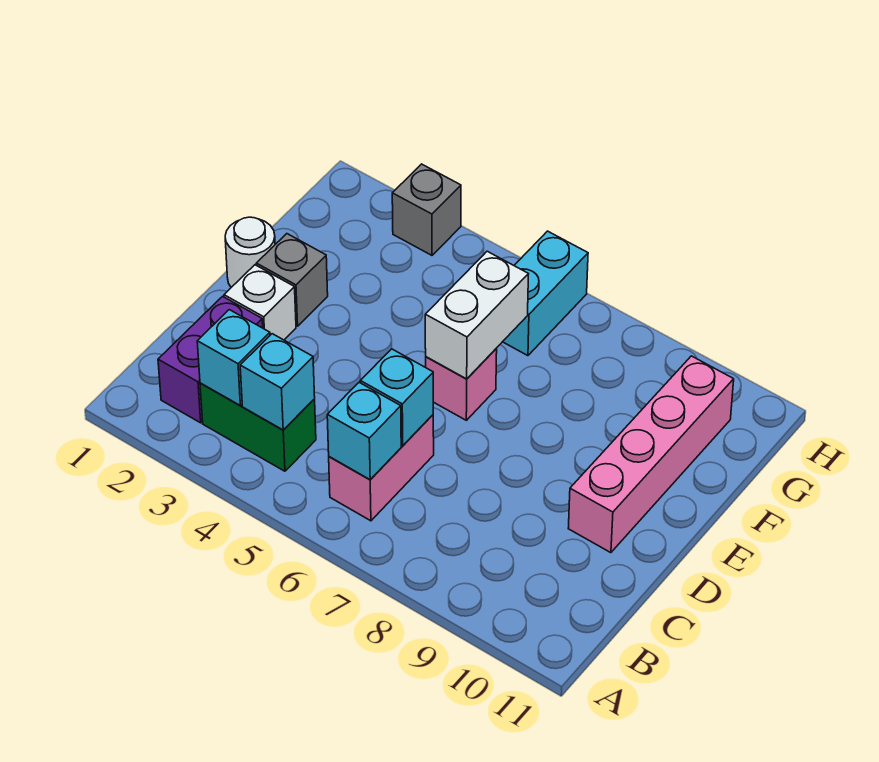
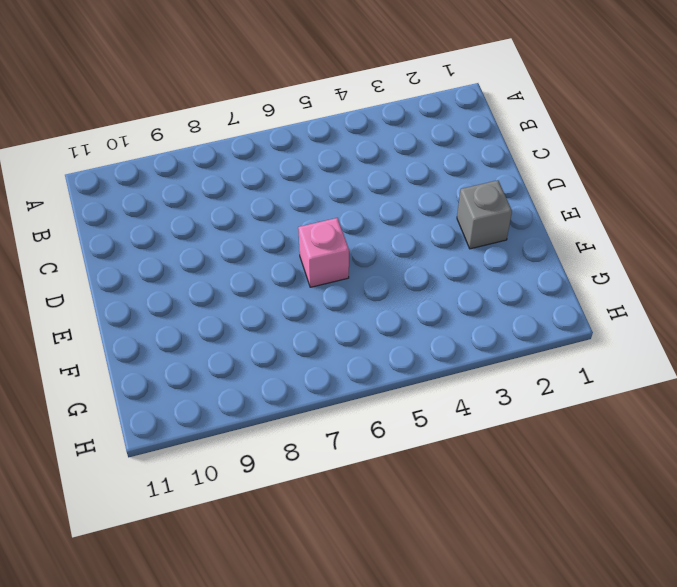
none -> purple 1x2 brick [158,296,263,423]
none -> green 1x2 brick [200,383,316,471]
none -> pink 1x2 brick [329,415,434,521]

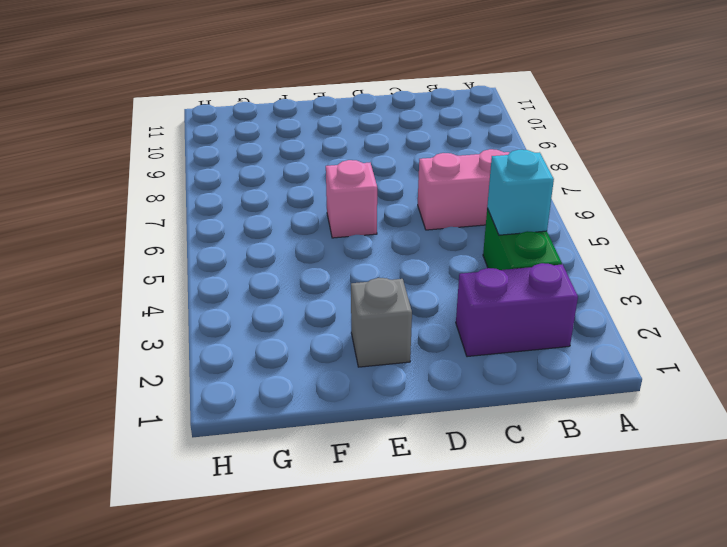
none -> white 1x1 brick [224,265,296,340]
none -> pink 1x4 brick [568,356,734,553]
none -> white 1x1 round brick [225,217,275,287]

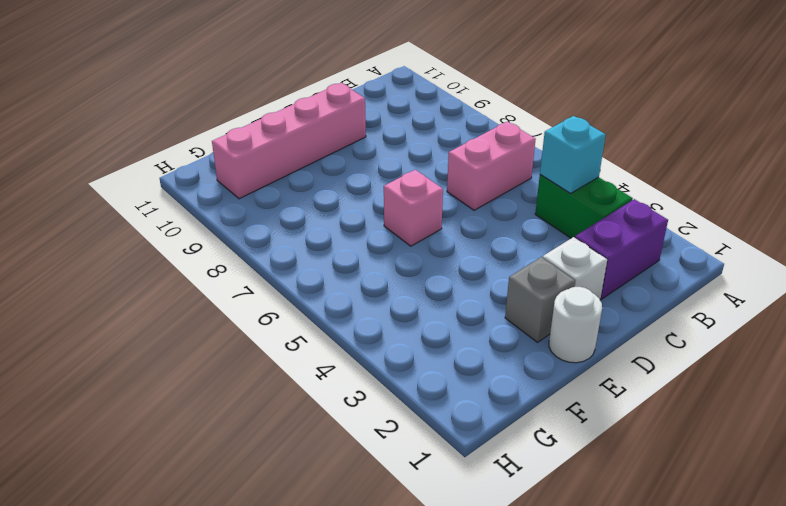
none -> cyan 1x2 brick [503,231,588,356]
none -> grey 1x1 brick [392,164,461,255]
none -> cyan 1x1 brick [197,310,270,405]

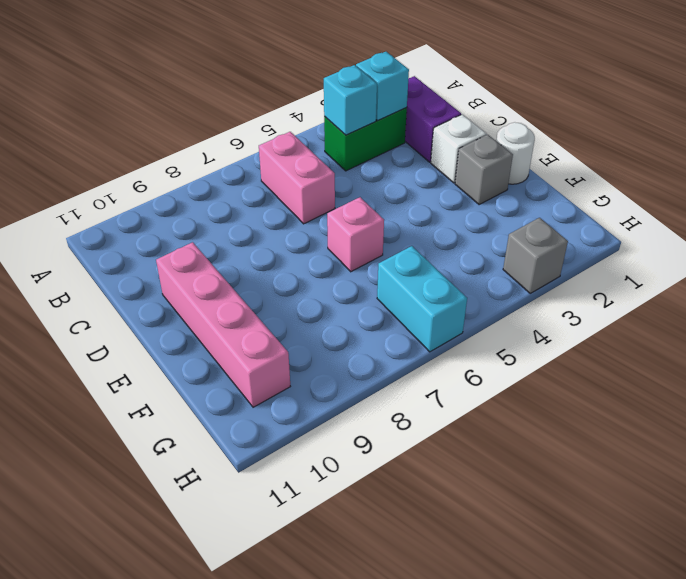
none -> cyan 1x1 brick [327,382,401,480]
none -> cyan 1x1 brick [360,349,433,446]
none -> white 1x2 brick [425,251,528,379]

